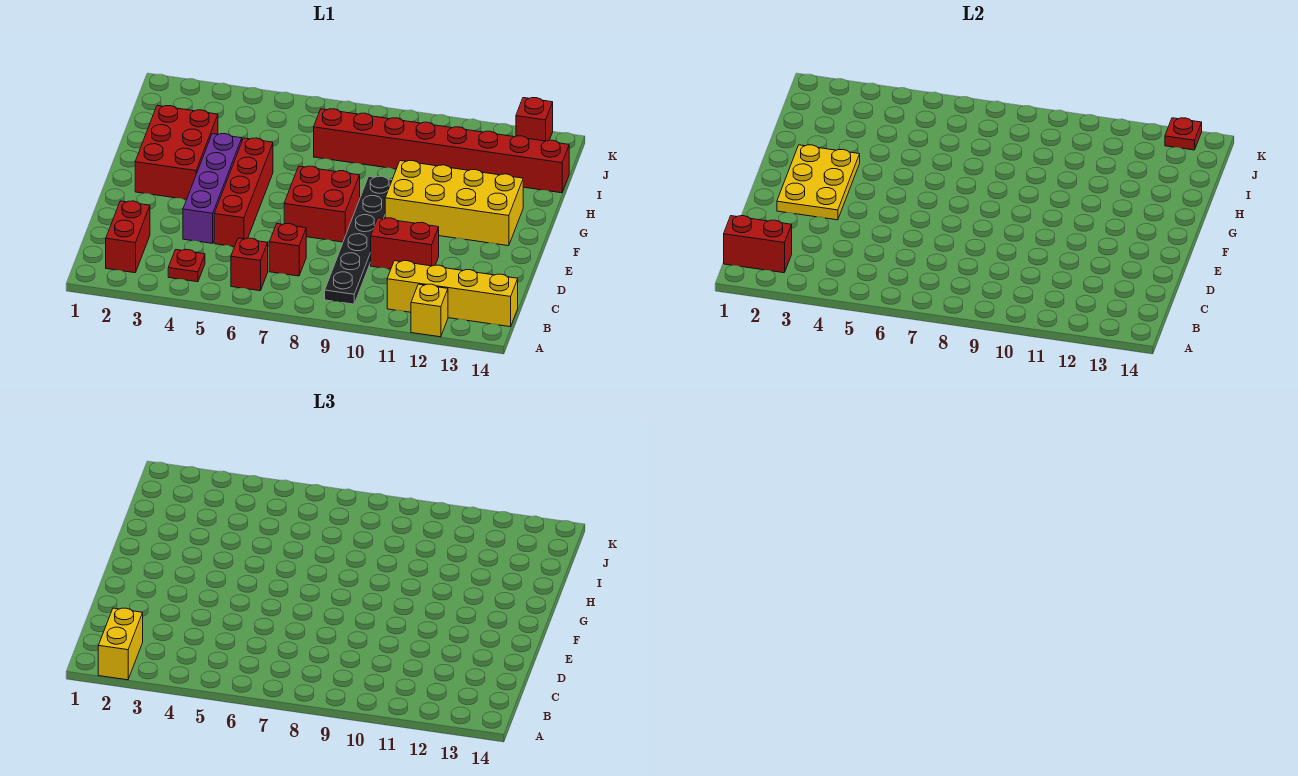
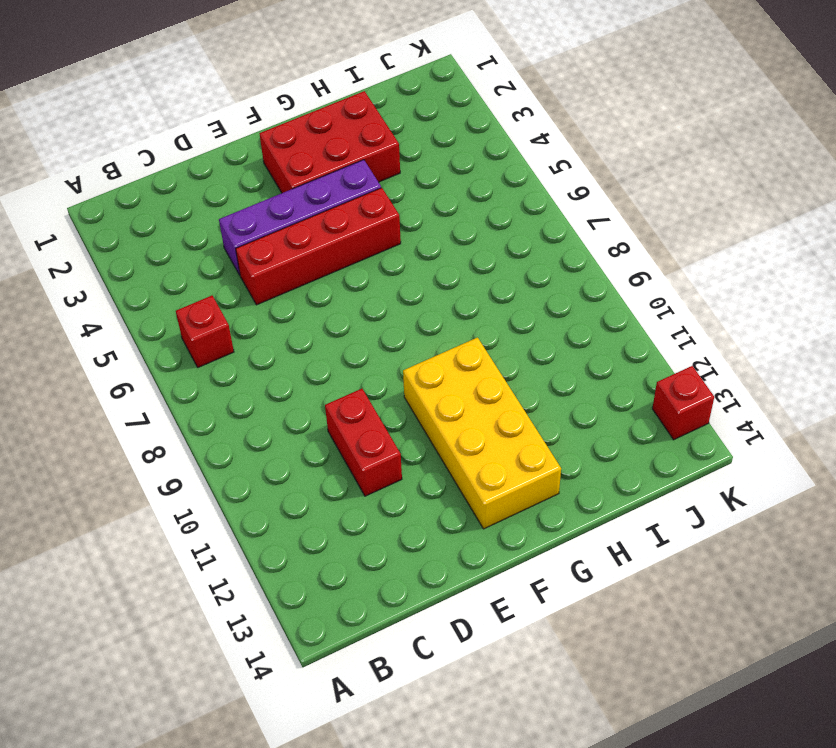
none -> yellow 1x1 brick [411,284,448,337]
none -> red 1x2 brick [106,201,150,273]
none -> red 1x1 plate [168,250,205,282]

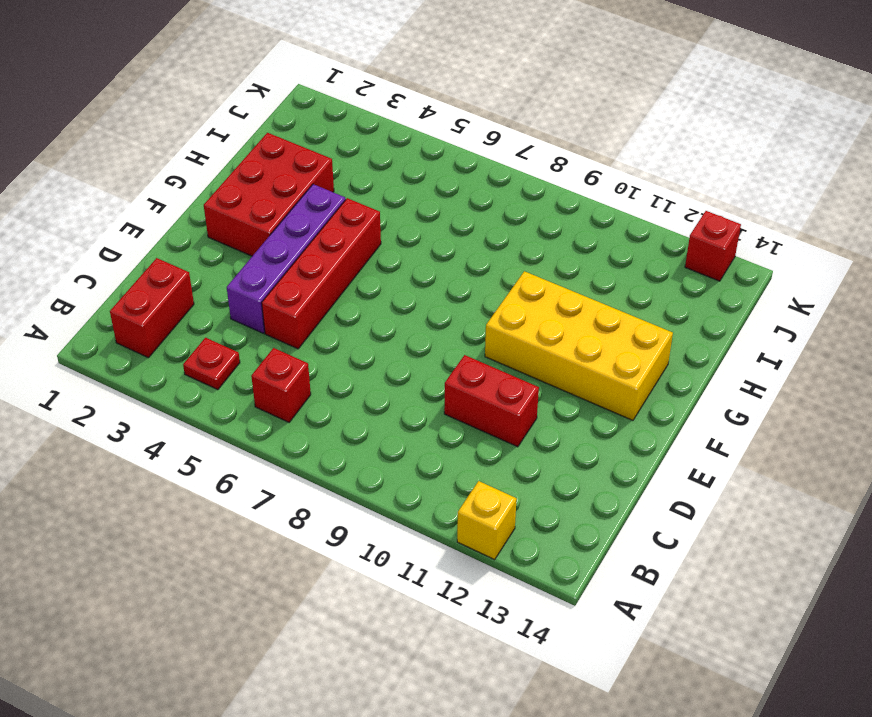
none -> black 1x6 plate [325,176,392,304]
none -> yellow 1x4 brick [387,261,518,327]
none -> red 1x1 brick [269,224,306,276]

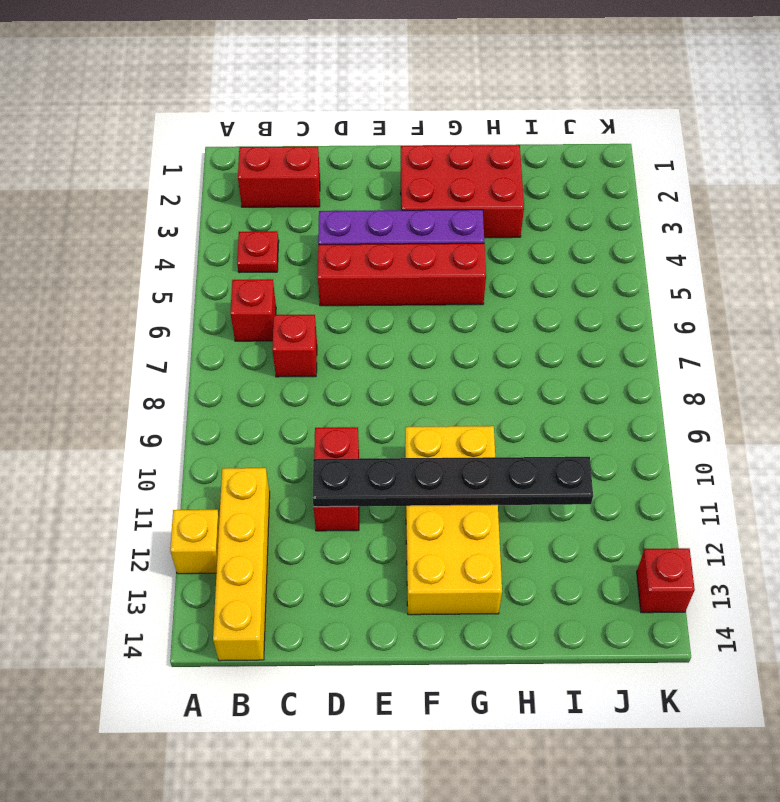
black 1x6 plate [313,457,593,507] -> black 1x6 plate moved to [325,176,392,304]
none -> red 2x2 brick [284,166,360,242]
none -> red 1x8 brick [314,109,569,193]
none -> red 1x2 brick [724,216,792,273]

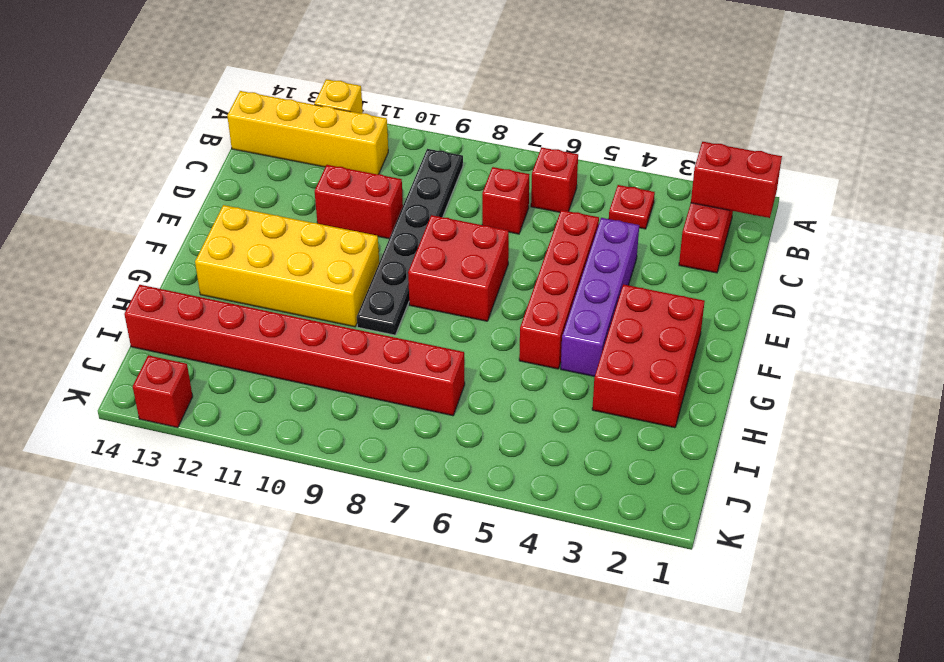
none -> yellow 2x3 plate [777,145,860,220]
none -> red 1x1 plate [1165,118,1202,150]
none -> yellow 1x2 brick [98,608,143,680]

